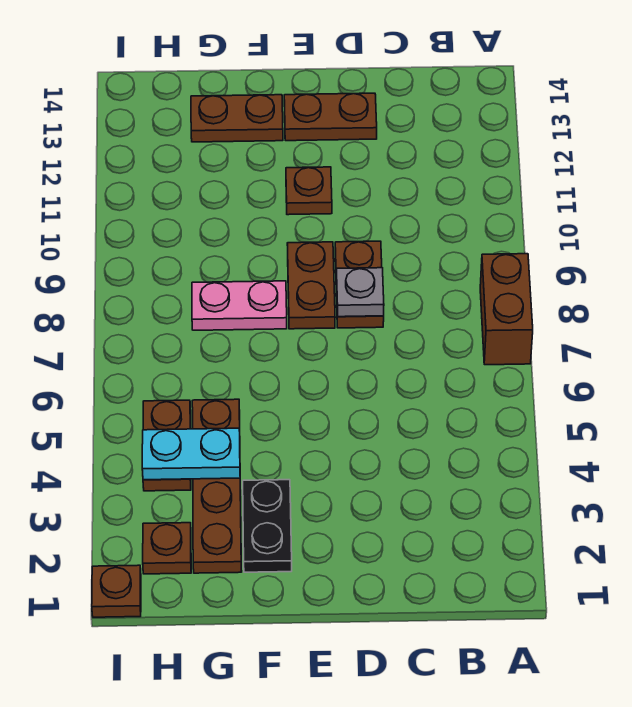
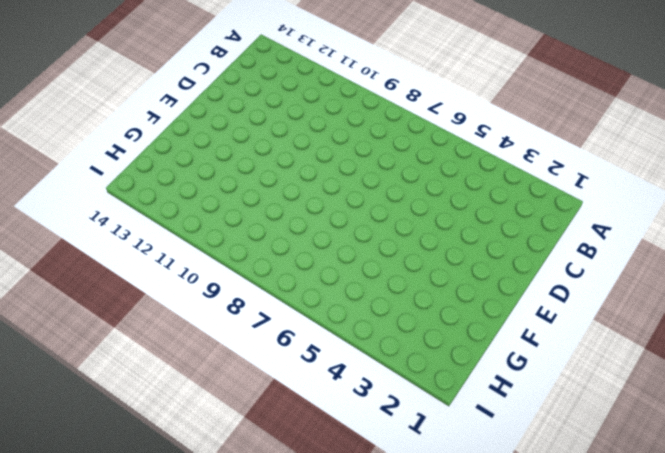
none -> brown 1x2 brick [480,254,533,365]
none -> brown 1x2 plate [335,241,384,328]
none -> brown 1x2 plate [284,93,377,141]

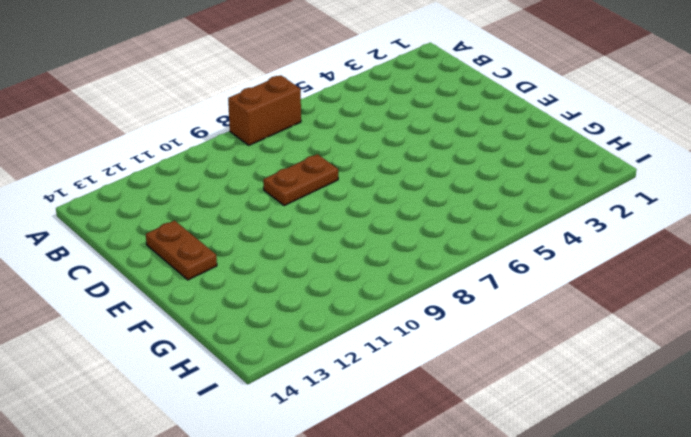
none -> brown 1x2 plate [287,242,335,329]
none -> brown 1x1 plate [286,167,332,215]
none -> black 1x2 plate [243,480,292,572]

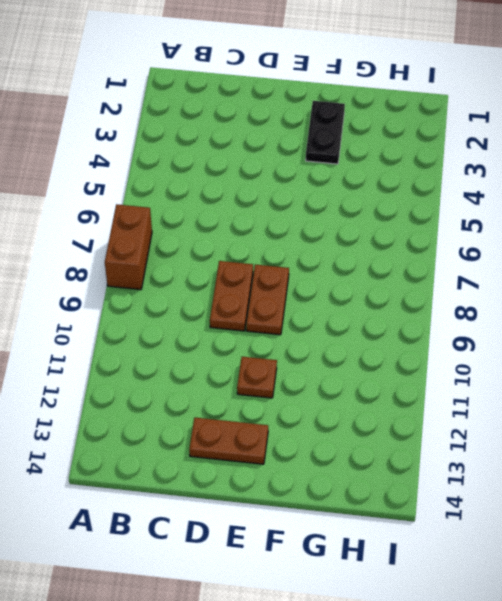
none -> pink 1x2 plate [192,281,287,330]
none -> brown 1x2 plate [191,95,283,142]
none -> brown 1x4 plate [192,399,242,573]

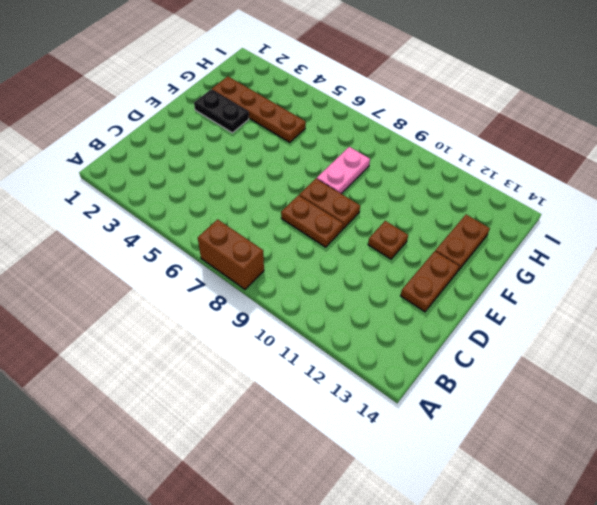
none -> brown 1x1 plate [143,523,191,574]
none -> brown 1x2 plate [143,400,191,491]
none -> brown 1x1 plate [92,565,141,617]

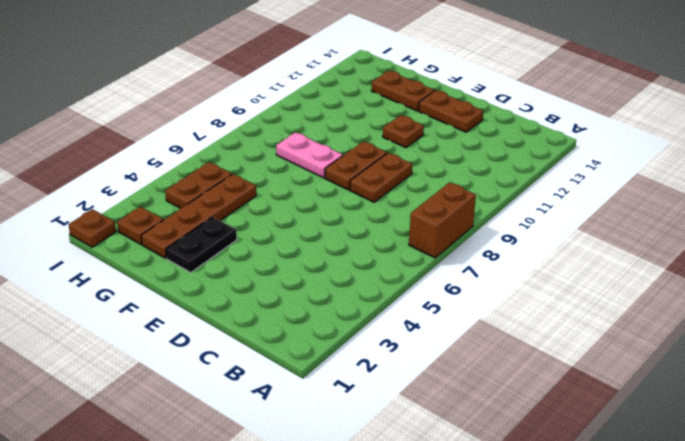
none -> grey 1x1 plate [336,268,384,317]
none -> cyan 1x2 plate [142,428,240,480]

